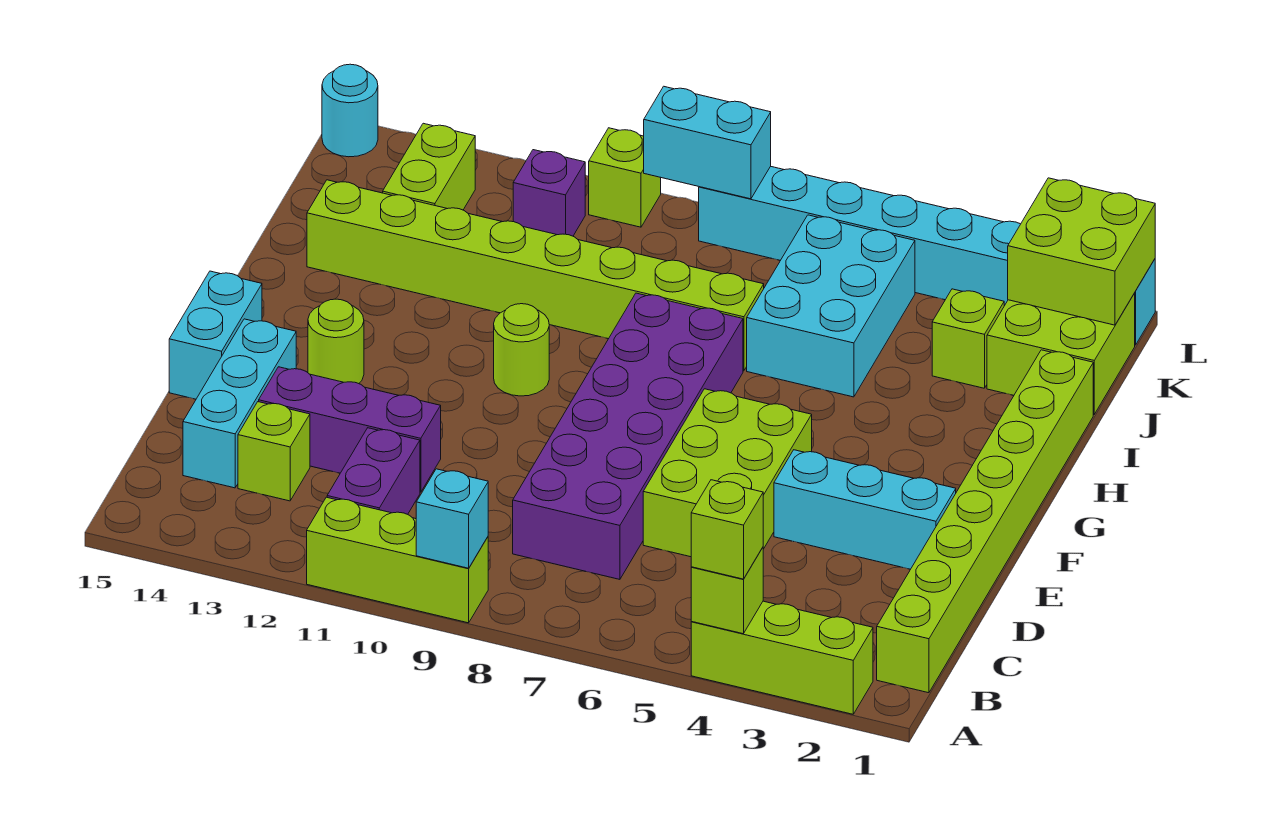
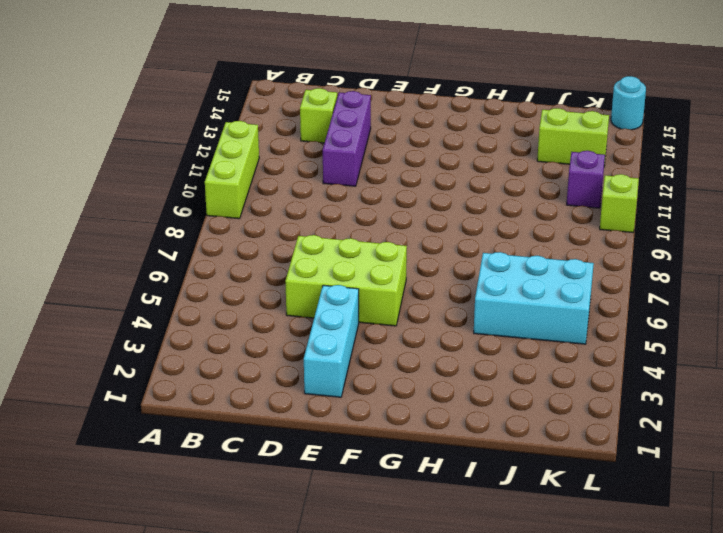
none -> lime 1x3 brick [691,601,873,714]
none -> lime 1x8 brick [877,350,1093,693]
none -> purple 1x2 brick [327,428,420,514]

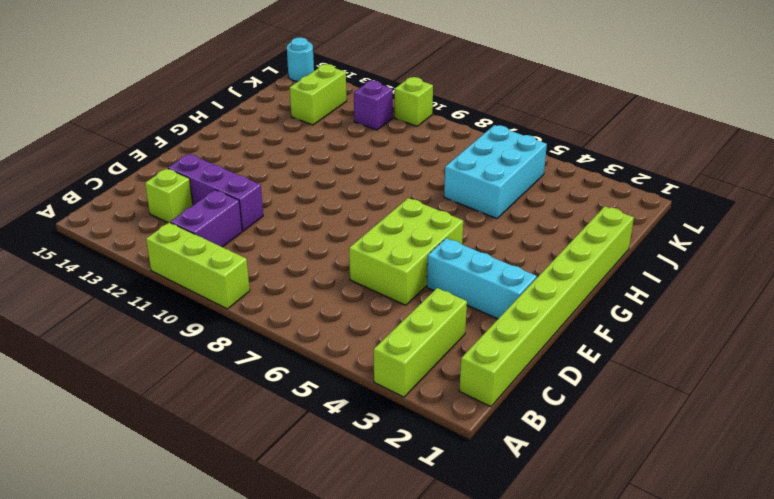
lime 1x3 brick [374,288,467,397] -> lime 1x3 brick turned to [691,601,873,714]
none -> purple 2x6 brick [513,293,743,579]
none -> cyan 1x3 brick [183,319,296,488]
none -> cyan 1x2 brick [169,271,262,399]

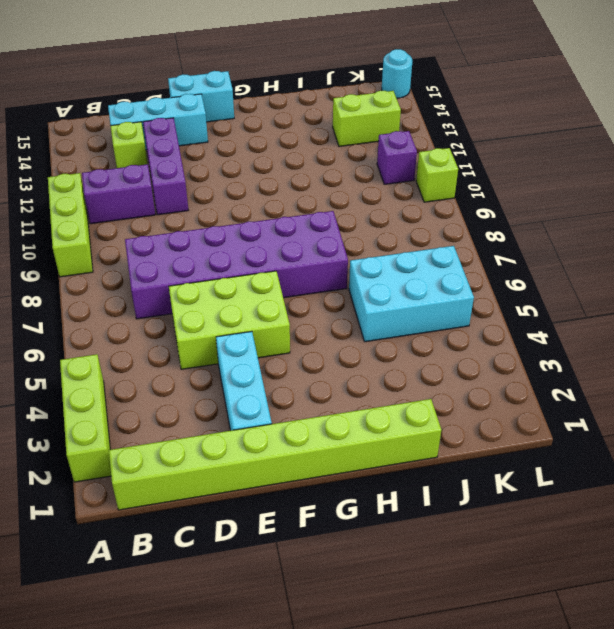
none -> lime 1x1 round brick [308,299,364,384]
none -> lime 1x1 round brick [494,304,549,396]
none -> lime 1x8 brick [307,180,764,371]

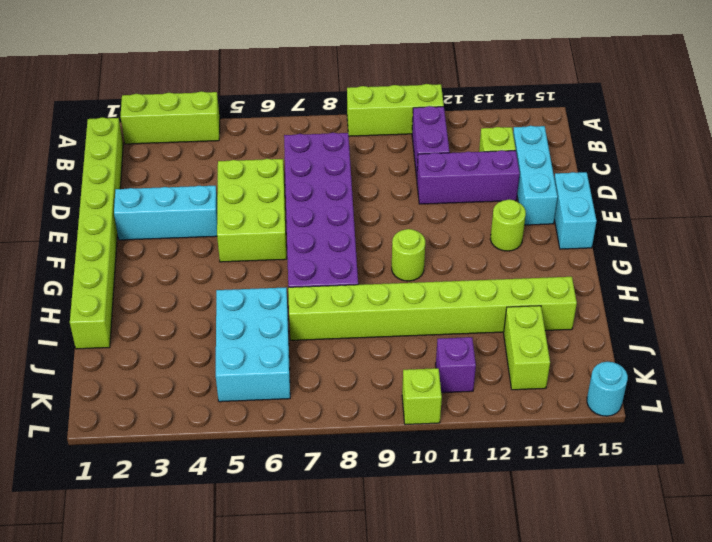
none -> lime 2x2 brick [987,293,1135,414]
none -> lime 1x1 brick [932,289,1004,388]
none -> cyan 1x8 brick [699,166,1155,345]

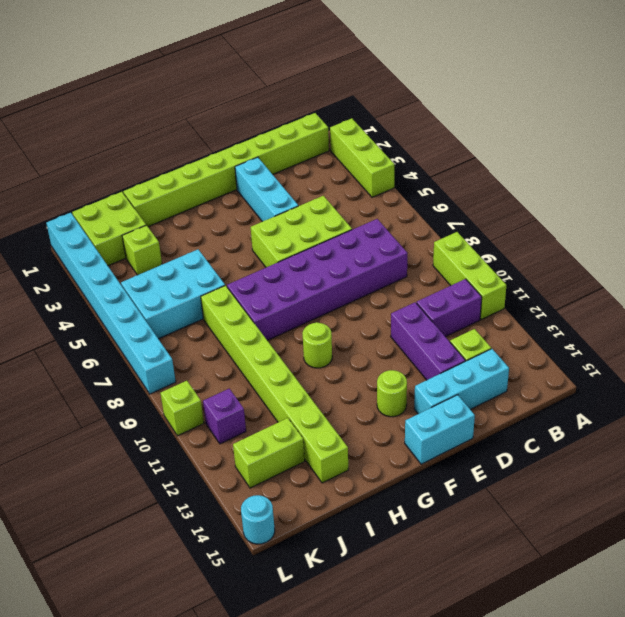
none -> lime 1x1 brick [691,548,763,634]
none -> cyan 1x1 brick [416,469,488,568]
none -> lime 2x2 brick [1008,178,1155,325]

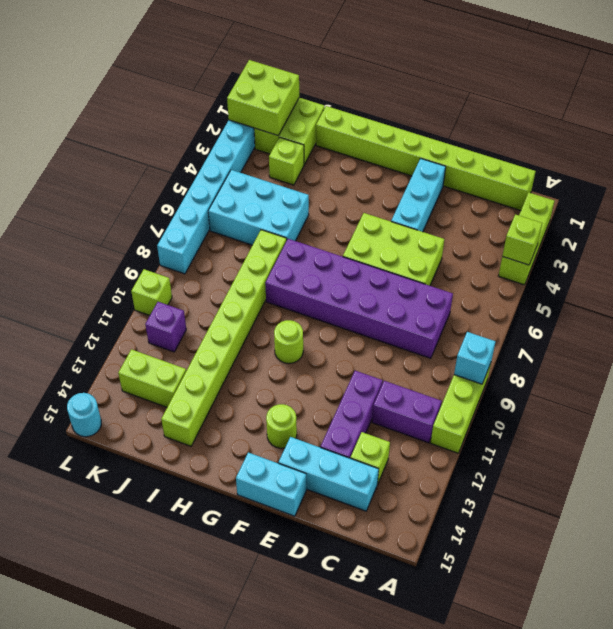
none -> cyan 1x2 brick [644,86,771,199]
none -> lime 1x1 brick [691,480,763,579]

